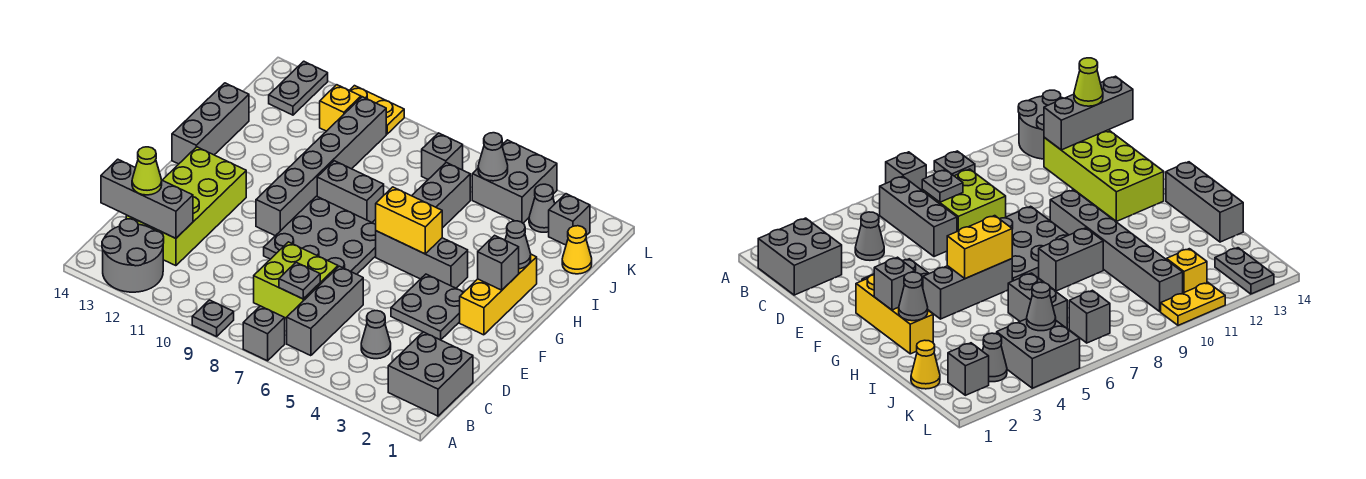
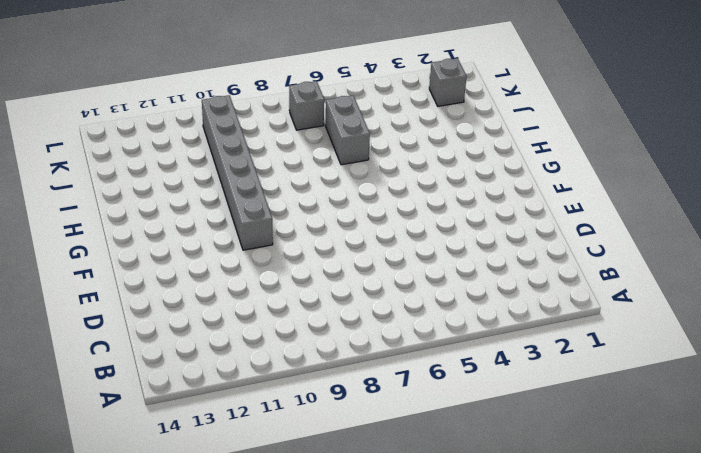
none -> grey 1x1 brick [243,306,285,361]
none -> grey 1x1 plate [192,300,234,337]
none -> grey 2x2 round brick [102,219,164,292]
none -> grey 2x2 brick [388,332,473,416]

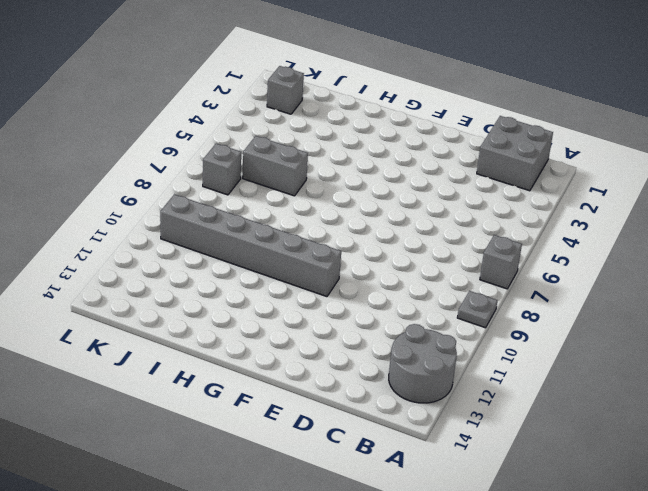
none -> grey 1x3 brick [287,266,363,356]
none -> grey 1x1 cone [361,311,391,359]
none -> lime 2x2 brick [254,242,338,318]
none -> lime 2x4 brick [126,147,246,266]

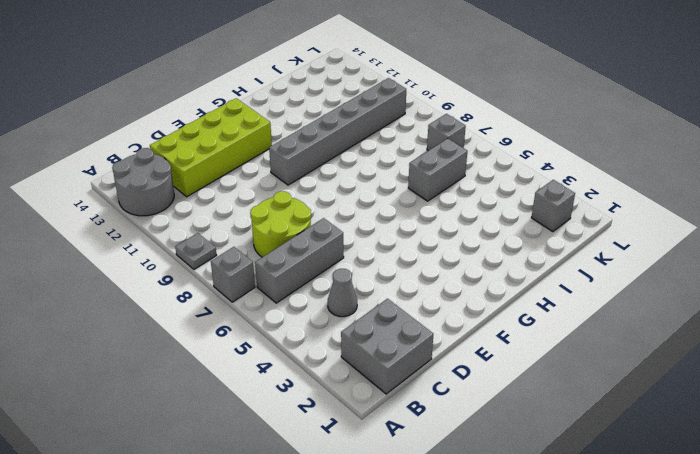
lime 2x2 round brick [250,191,311,257] -> lime 2x2 brick [254,242,338,318]
none -> grey 2x2 plate [391,274,464,340]
none -> grey 3x3 plate [264,196,376,274]
none -> yellow 1x3 brick [460,254,537,335]
none -> grey 1x3 brick [376,231,468,288]

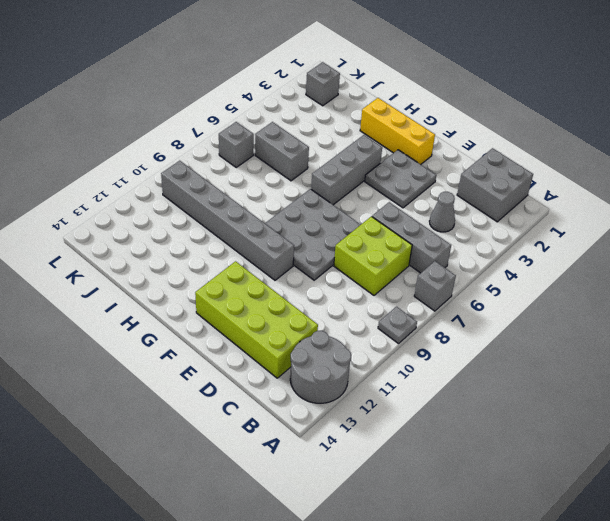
none -> grey 1x3 brick [172,83,249,164]
none -> grey 1x2 brick [317,161,384,222]
none -> yellow 1x1 cone [562,226,592,274]
none -> grey 1x1 cone [529,184,555,232]

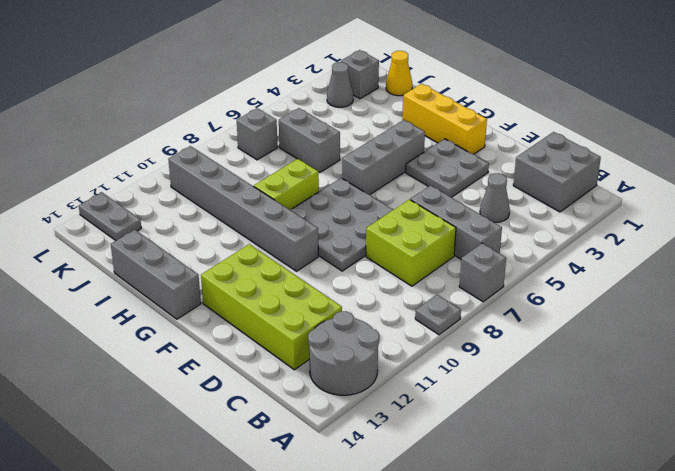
lime 1x2 brick [254,159,319,210] -> grey 1x2 brick [317,161,384,222]
none -> grey 2x2 brick [472,140,557,223]
none -> yellow 1x1 brick [320,85,361,131]
none -> yellow 1x2 plate [350,86,404,134]
none -> grey 1x1 plate [279,262,320,299]

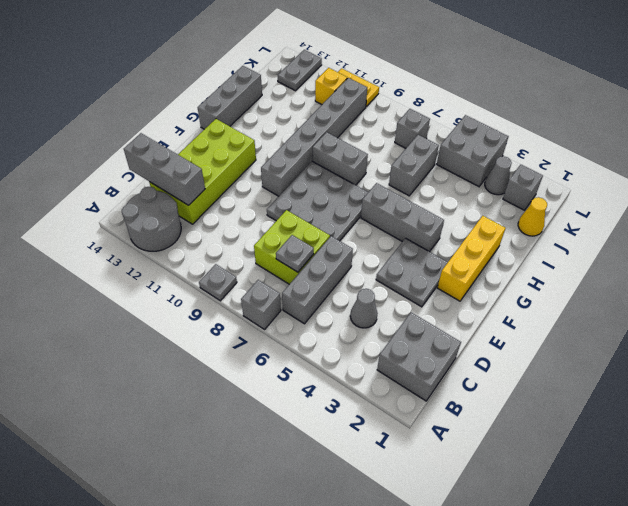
none -> grey 1x1 brick [478,235,519,290]
none -> yellow 1x2 brick [376,187,442,254]
none -> grey 1x1 cone [505,221,531,269]
none -> grey 1x1 cone [478,133,508,181]

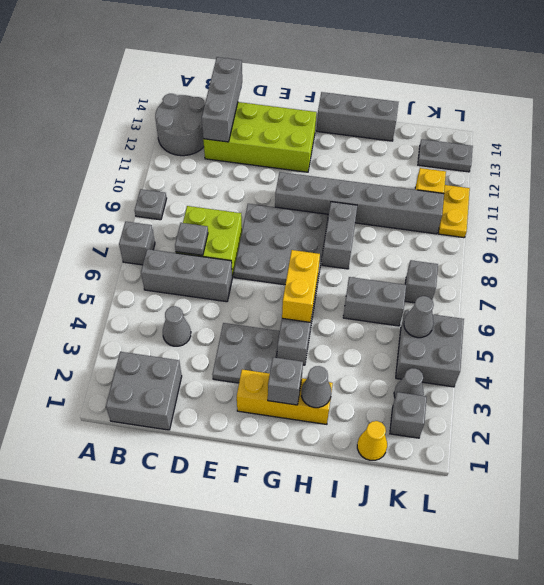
none -> lime 1x1 cone [132,147,162,195]

